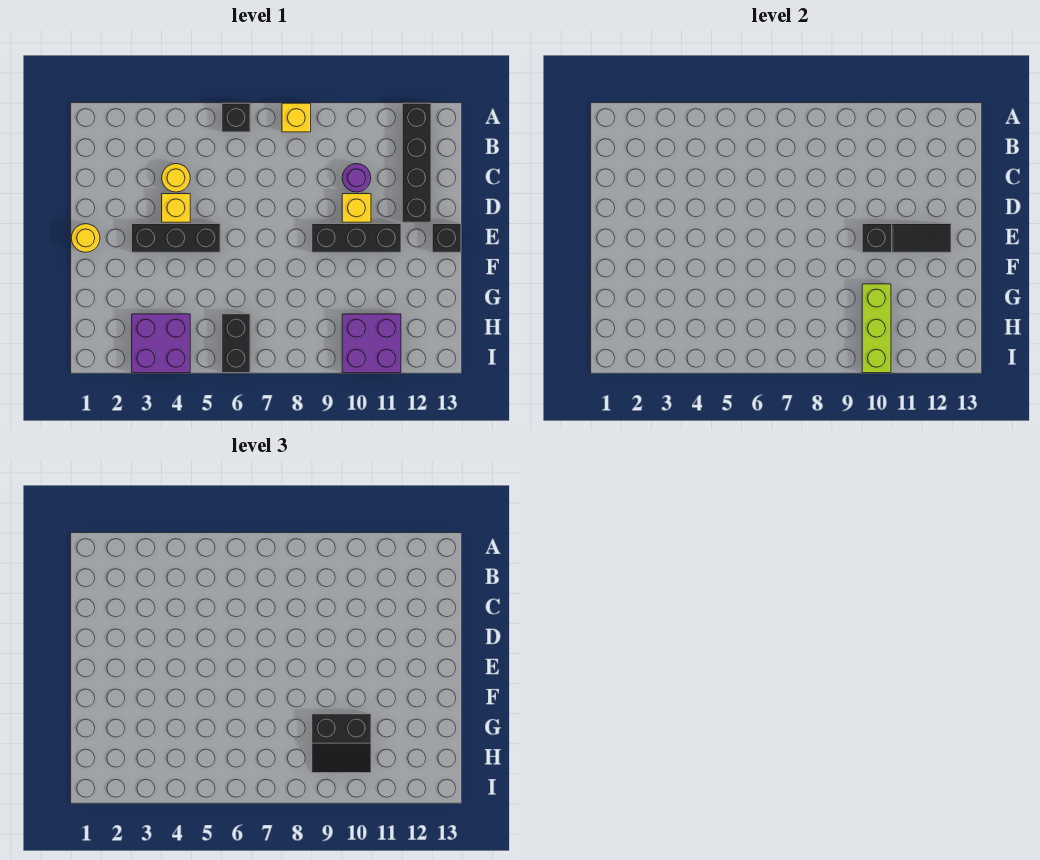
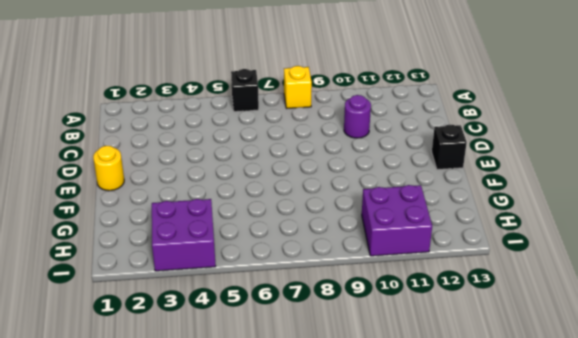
none -> black 1x4 brick [402,103,431,222]
none -> yellow 1x1 round brick [162,164,190,192]
none -> yellow 1x1 brick [162,194,190,222]

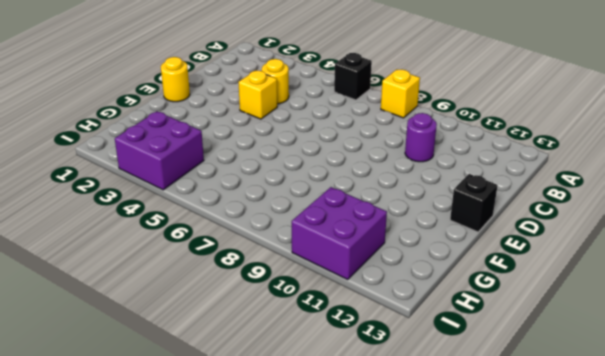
none -> black 1x4 brick [402,103,431,222]
none -> yellow 1x1 brick [342,194,371,222]
none -> black 1x3 brick [132,224,220,252]

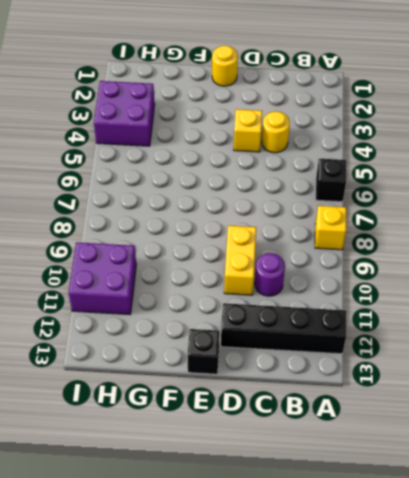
yellow 1x2 brick [224,226,256,295] -> yellow 1x1 brick [342,194,371,222]
none -> black 1x3 brick [132,224,220,252]
none -> black 1x3 brick [312,224,401,252]
none -> black 1x2 brick [222,314,250,373]

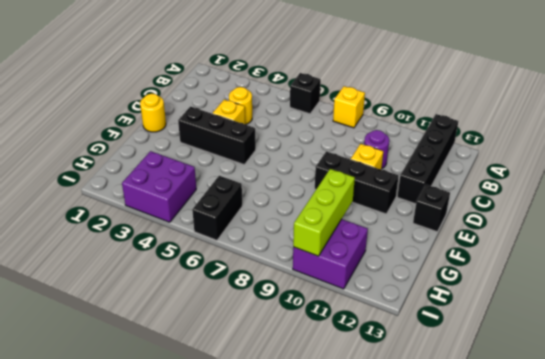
none -> black 1x3 slope [862,224,951,252]
none -> black 2x2 slope [312,714,371,773]

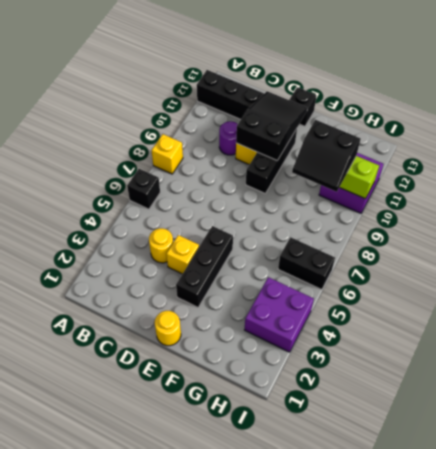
black 2x3 slope [236,91,307,161] -> black 1x3 slope [862,224,951,252]
black 2x2 slope [292,120,361,192] -> black 2x2 slope turned to [312,714,371,773]

